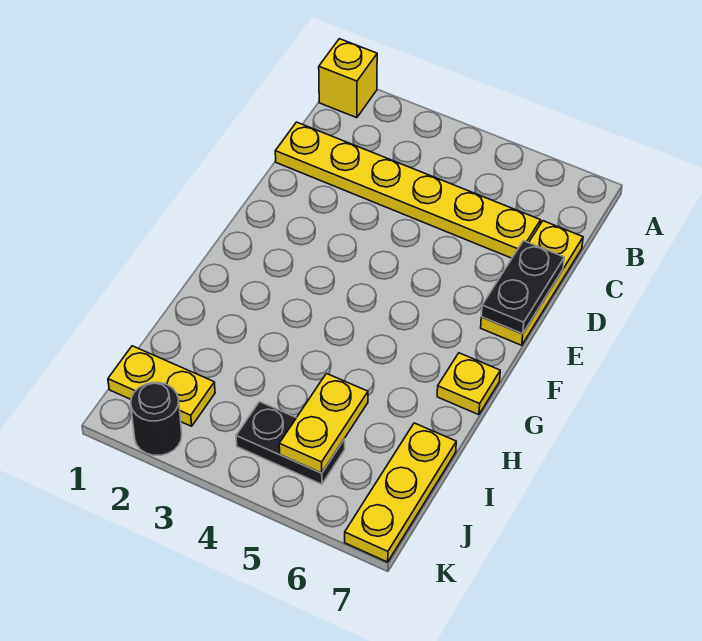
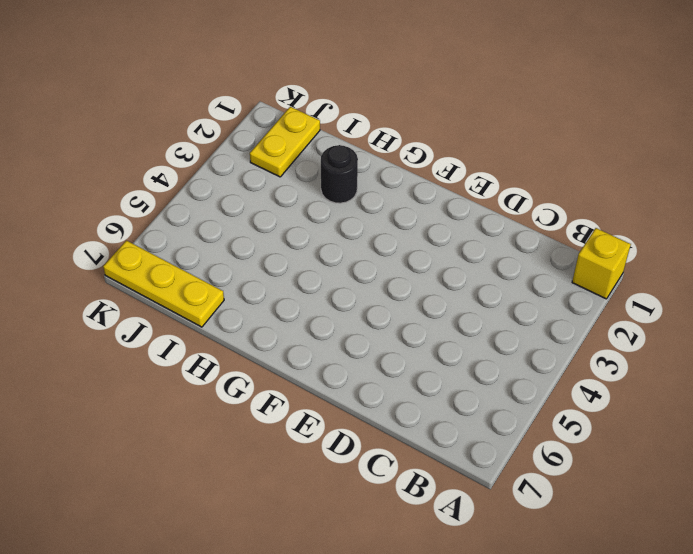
black 1x1 round brick [321,145,358,203] -> black 1x1 round brick moved to [131,383,182,455]
none -> yellow 1x6 plate [275,122,541,258]
none -> yellow 1x3 plate [481,221,583,345]

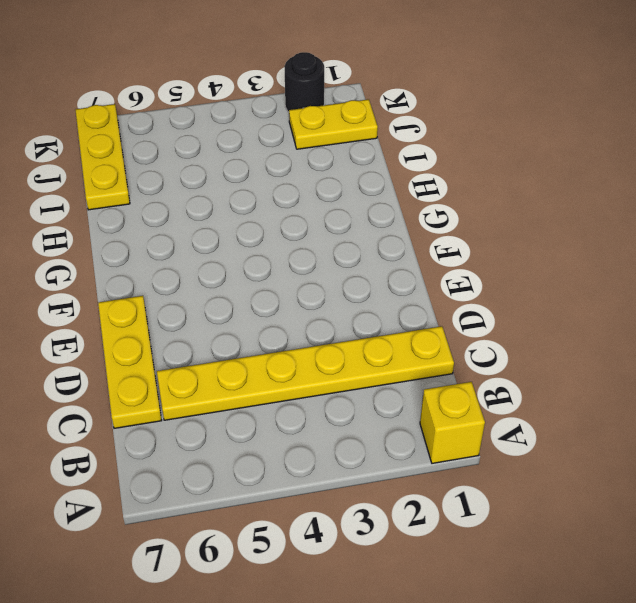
none -> yellow 1x1 plate [437,353,500,415]
none -> black 1x2 plate [236,402,345,484]

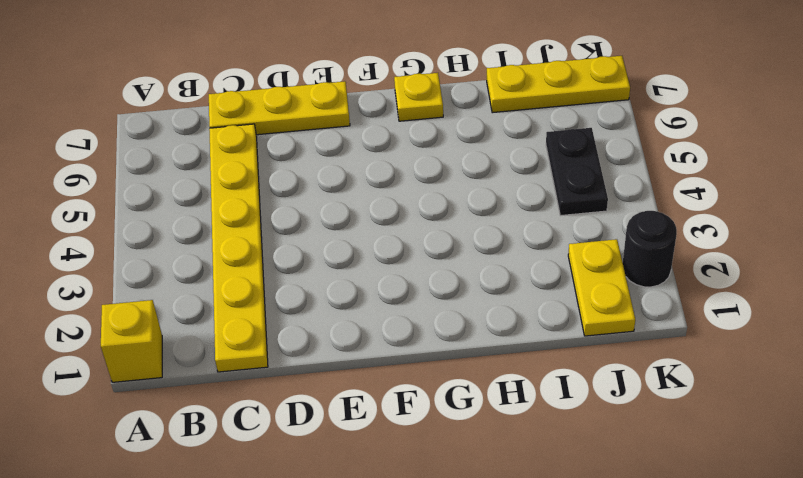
none -> black 1x2 plate [481,241,564,334]
none -> yellow 1x2 plate [279,374,368,473]

